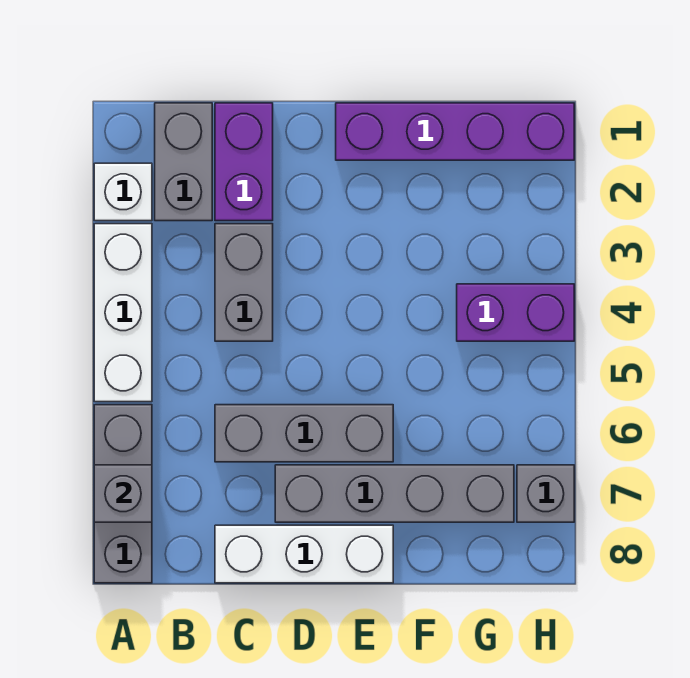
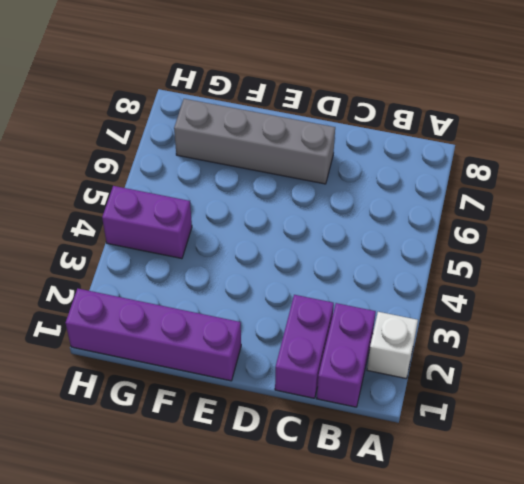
purple 1x2 brick [317,303,376,407] -> grey 1x2 brick [155,103,212,221]
none -> white 1x3 brick [94,224,152,402]
none -> grey 1x3 brick [94,405,152,583]
none -> grey 1x2 brick [215,224,273,341]

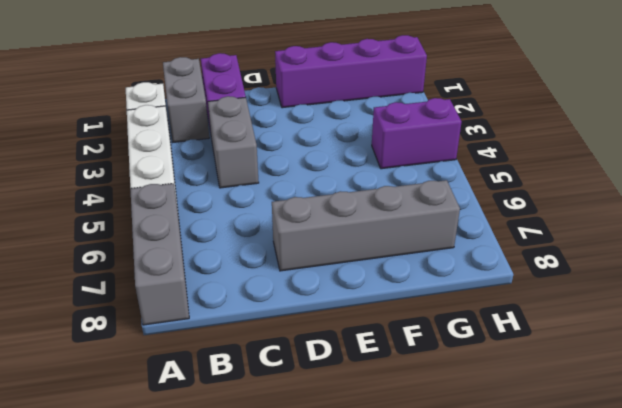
none -> grey 1x3 brick [215,405,393,462]
none -> white 1x3 brick [215,525,393,583]
none -> grey 1x1 brick [517,465,574,522]

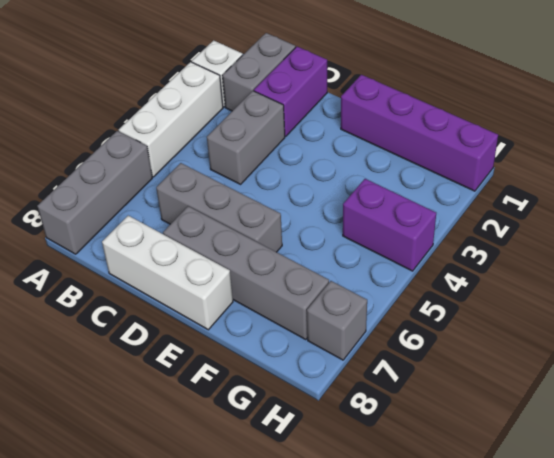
none -> grey 1x1 brick [94,465,152,522]

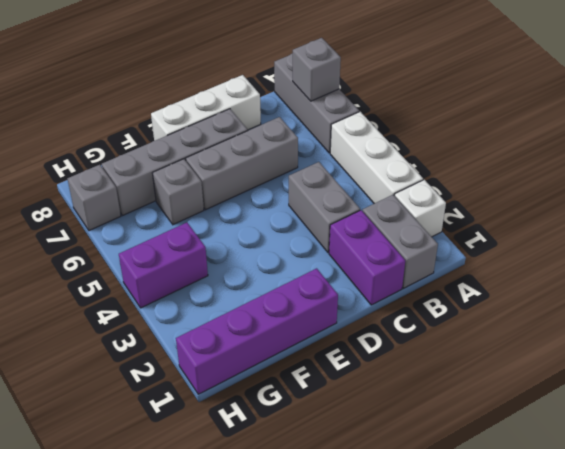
grey 1x1 brick [153,159,204,225] -> none

